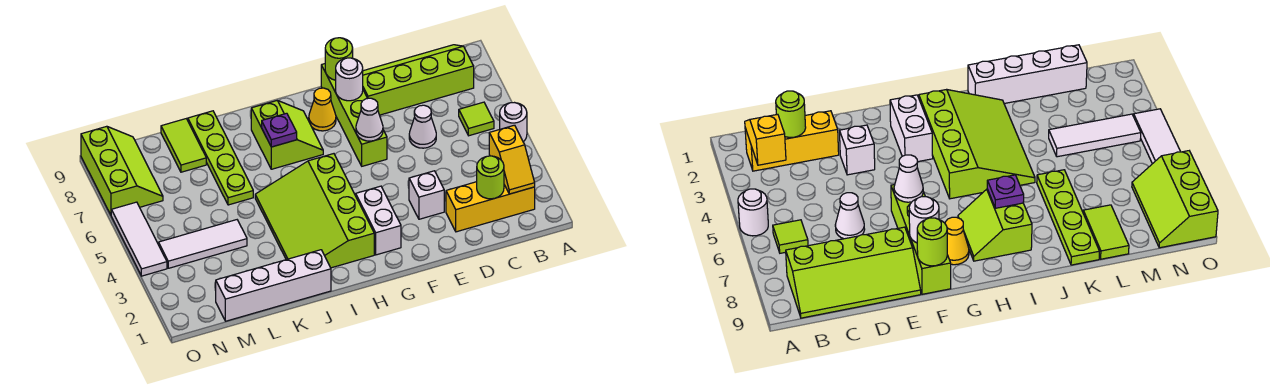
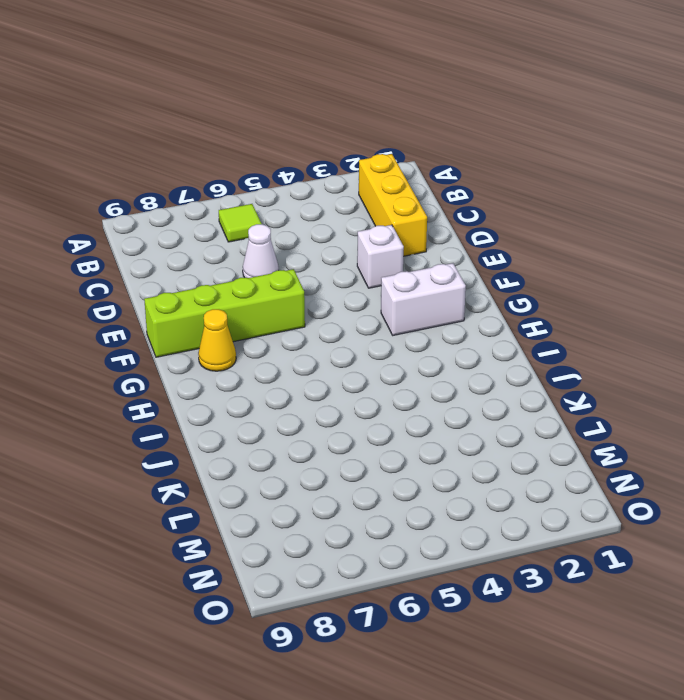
none -> white 1x1 round brick [500,103,527,142]
none -> lime 2x4 slope [363,45,474,115]
none -> lime 3x4 slope [255,154,374,268]

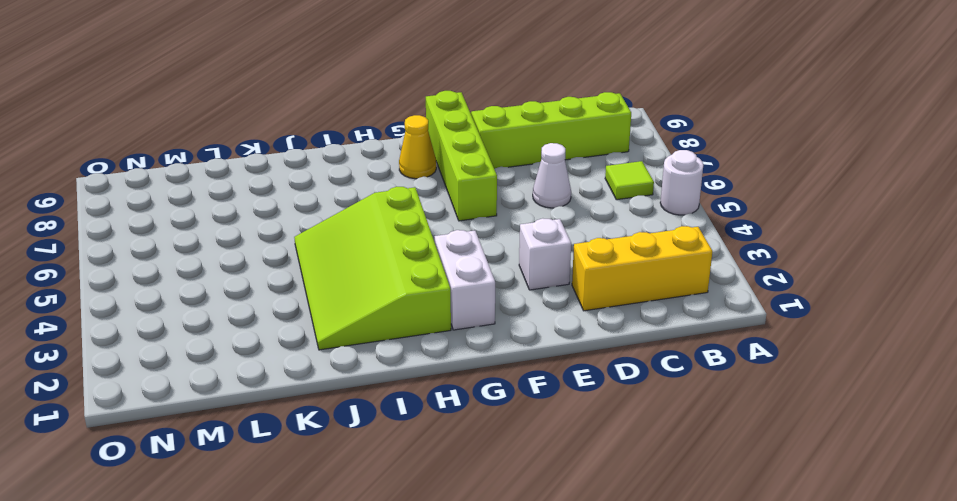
none -> lime 2x2 slope [251,100,323,169]
none -> white 1x4 brick [216,250,331,321]
none -> lime 1x4 plate [188,111,253,205]

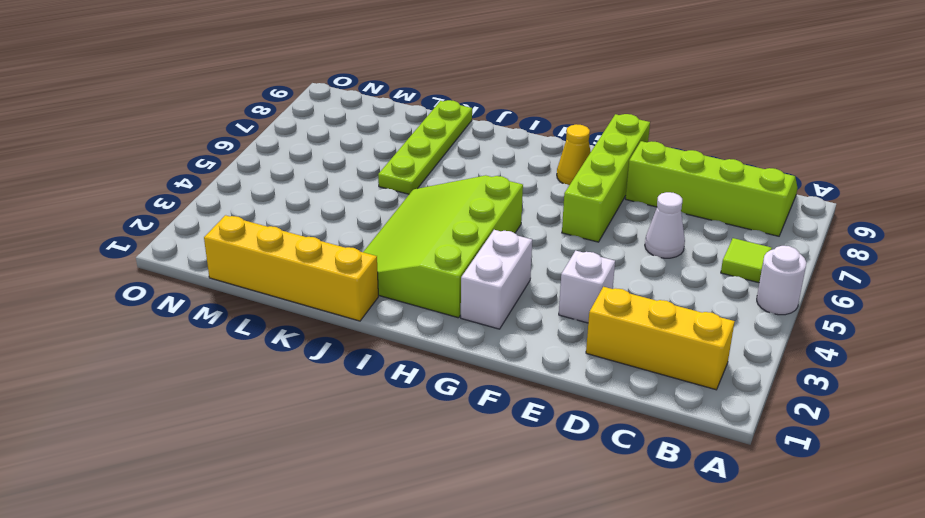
yellow 1x4 brick [204,215,378,321] -> white 1x4 brick [216,250,331,321]
none -> lime 2x2 slope [251,100,323,169]
none -> white 1x3 tile [159,220,247,268]
none -> lime 1x2 tile [161,119,206,172]

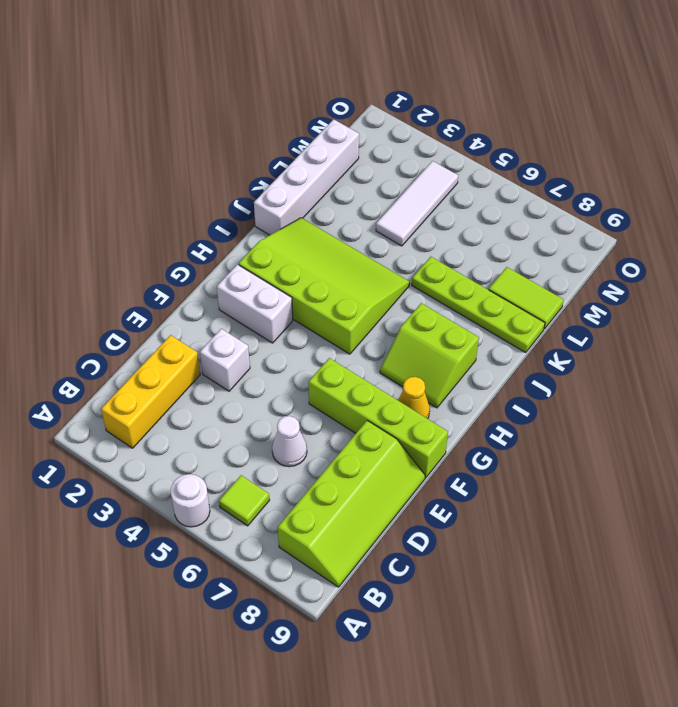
none -> lime 2x3 slope [81,126,163,215]
none -> white 1x3 tile [111,202,167,276]
none -> yellow 1x2 slope [489,125,535,194]

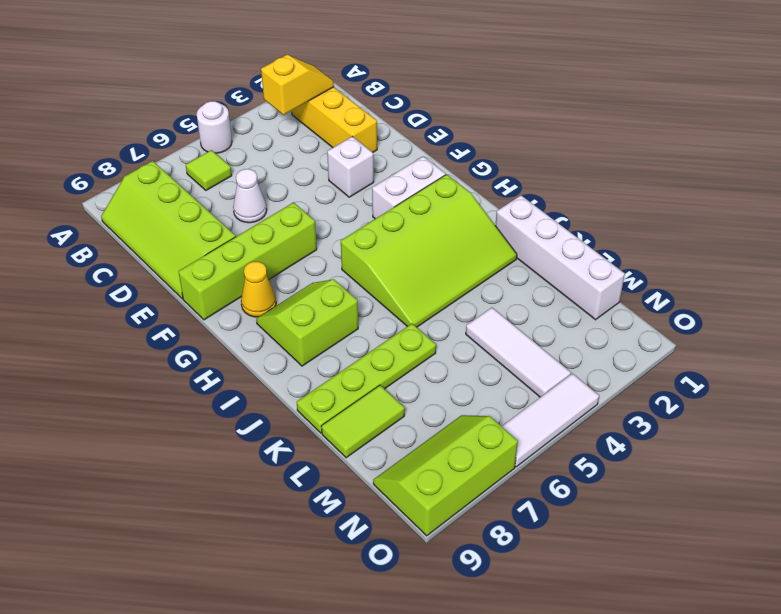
none -> lime 1x1 round brick [476,156,504,199]
none -> white 1x1 cone [356,98,383,141]
none -> white 1x1 round brick [336,58,363,101]

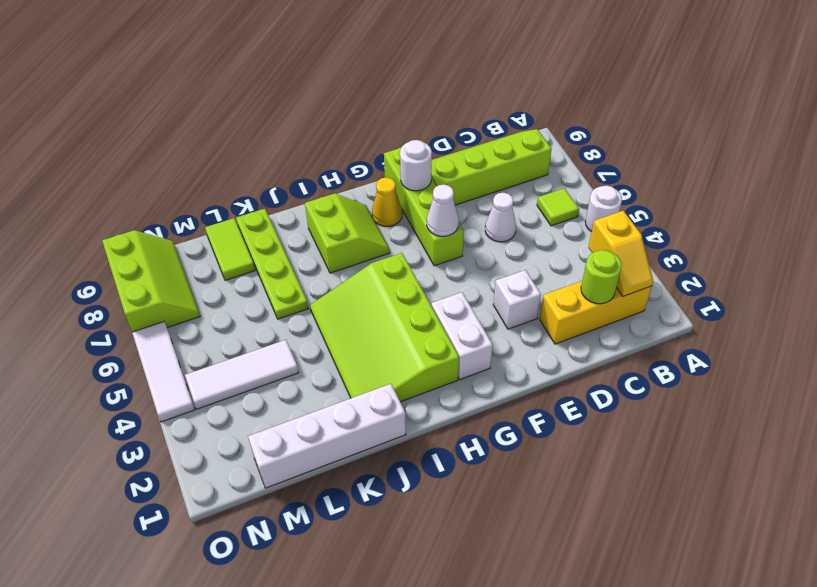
none -> lime 1x1 round brick [325,38,353,80]
none -> purple 1x1 plate [262,113,297,147]

